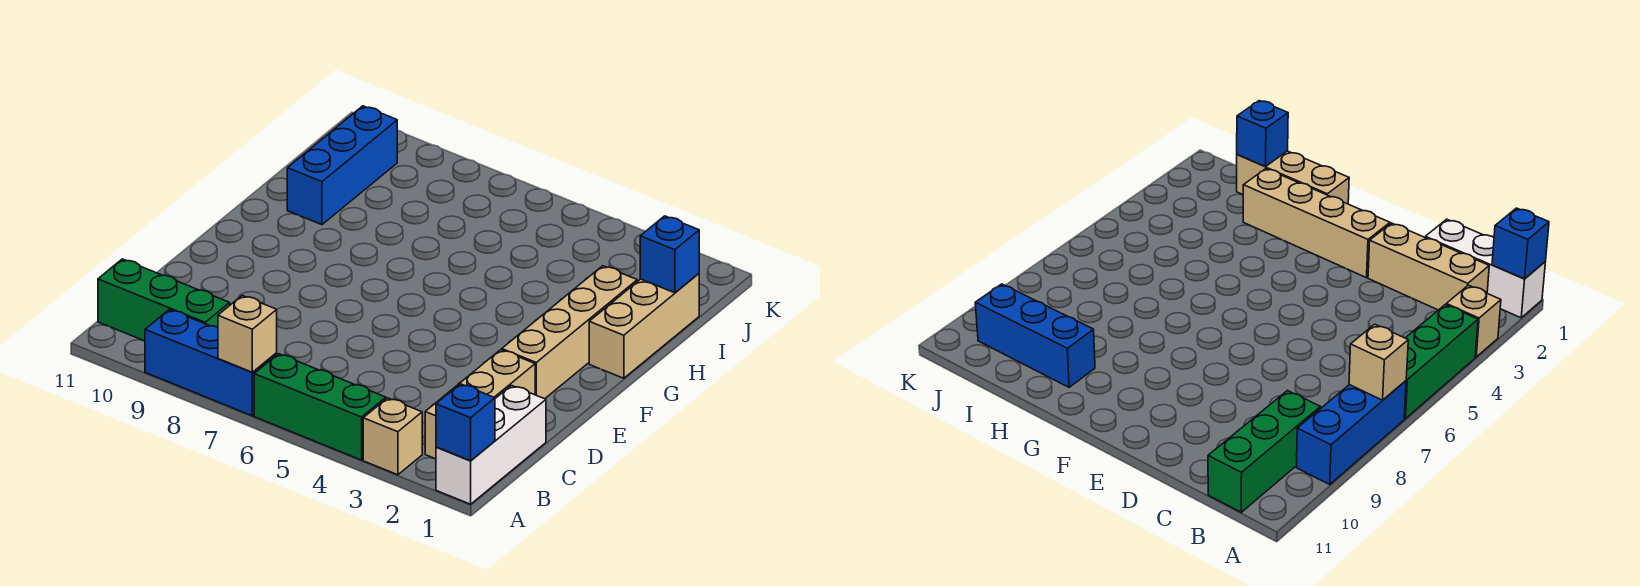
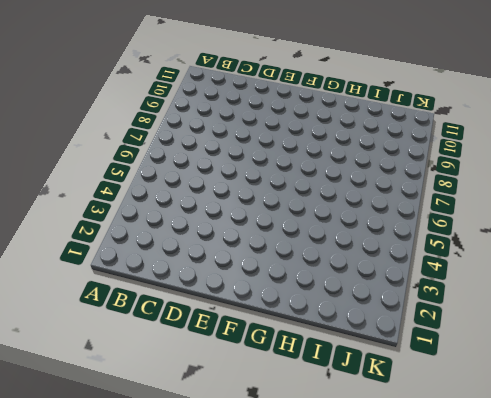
none -> white 1x3 brick [436,386,546,504]
none -> tan 1x1 brick [363,398,422,475]
none -> green 1x3 brick [254,354,386,460]

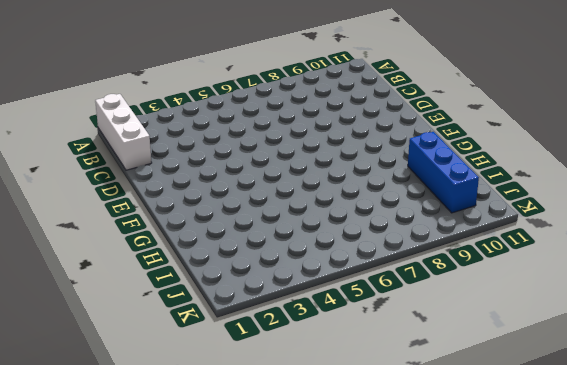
none -> tan 1x1 brick [363,398,422,475]
none -> green 1x3 brick [254,354,386,460]
none -> blue 1x3 brick [145,310,277,416]

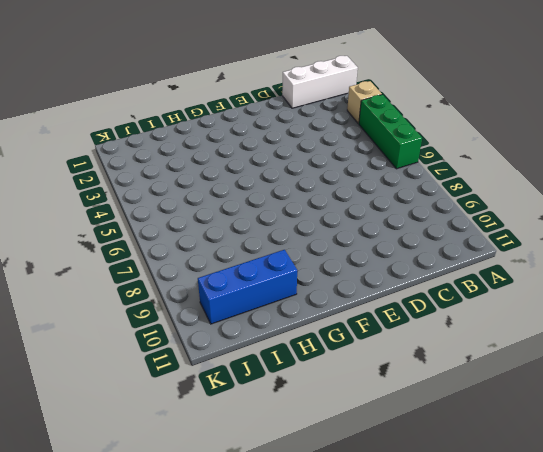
none -> blue 1x3 brick [145,310,277,416]
none -> tan 1x3 brick [425,350,535,459]
none -> green 1x3 brick [98,259,230,341]

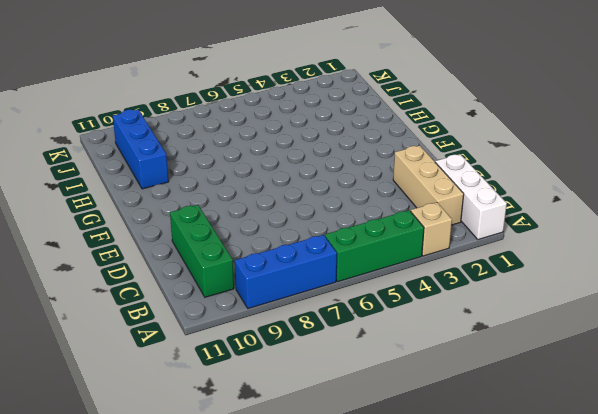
green 1x3 brick [170,205,234,297] -> green 1x3 brick turned to [98,259,230,341]
none -> tan 1x4 brick [502,266,637,399]
none -> tan 1x3 brick [589,274,699,378]
none -> blue 1x1 brick [436,384,495,461]

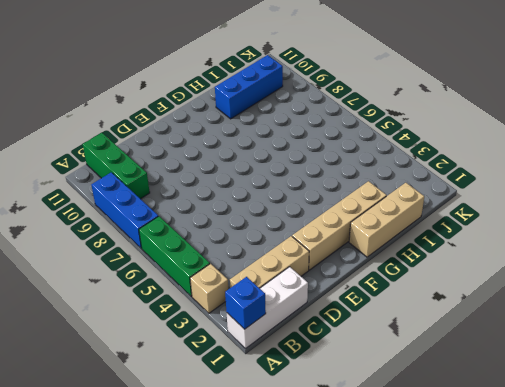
none -> tan 1x1 brick [218,295,277,372]
none -> blue 1x1 brick [640,216,699,293]

